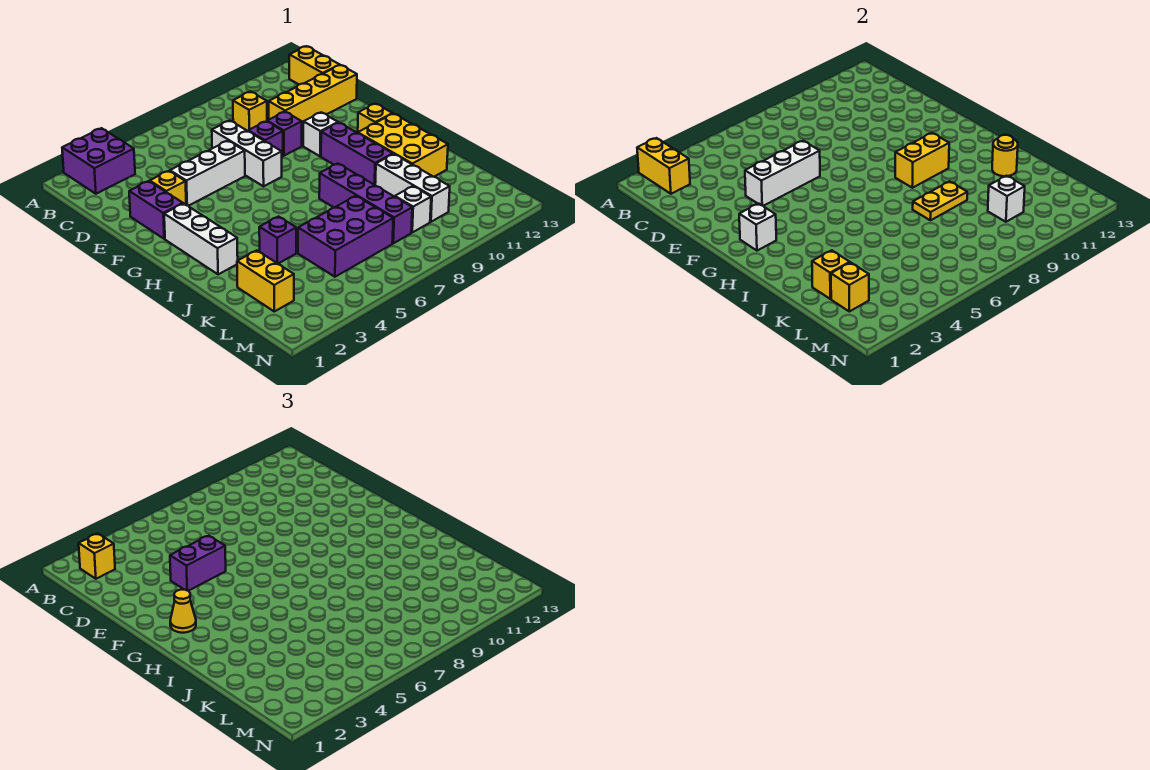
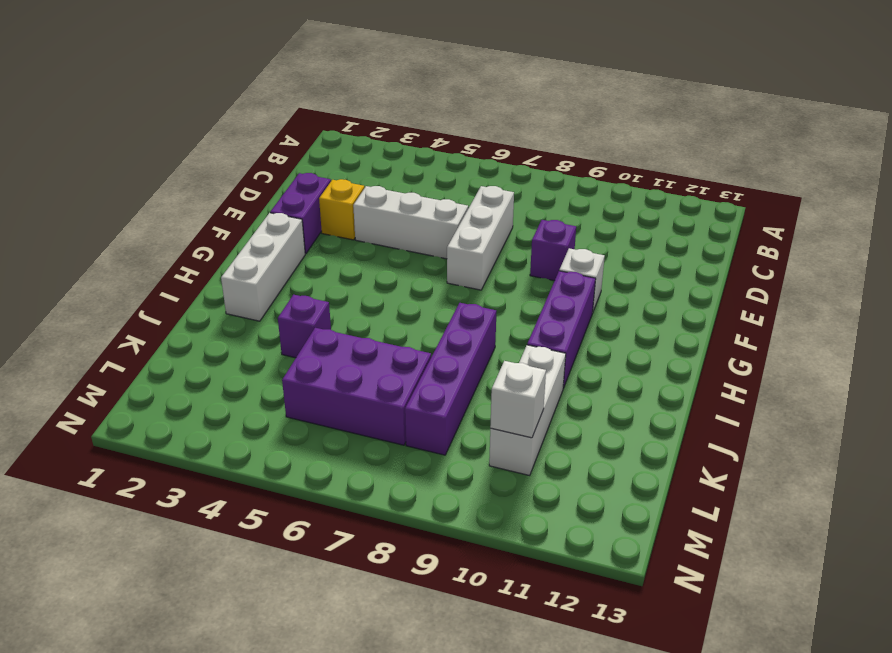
none -> purple 2x2 brick [62,128,135,194]
none -> yellow 1x2 brick [289,46,339,84]
none -> yellow 1x1 brick [233,92,267,131]
none -> yellow 1x4 brick [269,65,357,127]

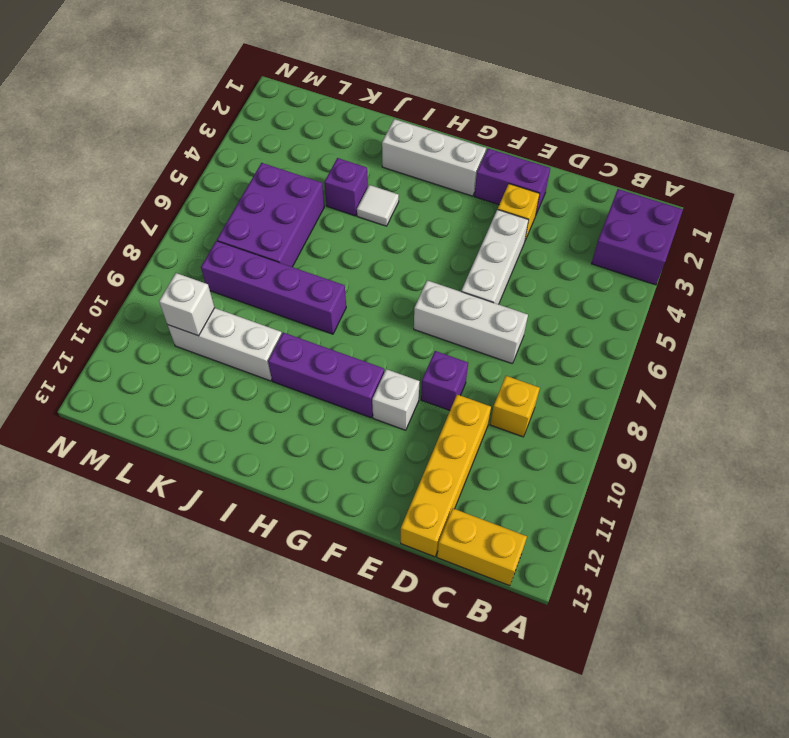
white 1x1 tile [357,185,399,226] -> none
none -> purple 1x1 brick [248,121,283,157]
none -> yellow 1x1 brick [358,104,393,132]
none -> yellow 2x3 brick [358,114,448,177]
none -> yellow 1x2 brick [237,250,294,311]

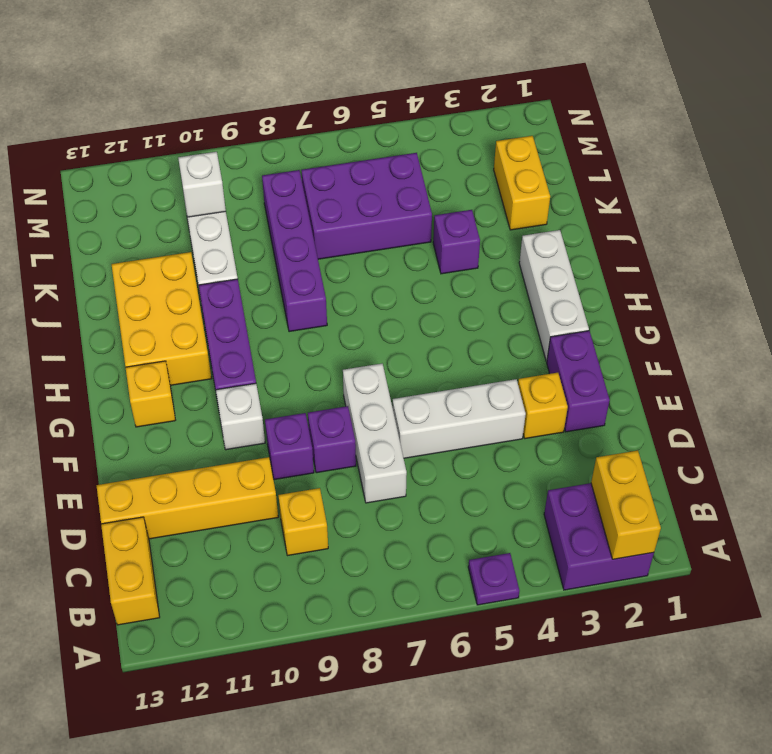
purple 1x1 plate [468,553,519,605] -> none
none -> white 1x1 brick [395,186,431,232]
none -> white 1x3 brick [745,141,820,206]
none -> white 1x1 brick [739,204,776,251]
none -> yellow 1x2 brick [895,133,949,188]

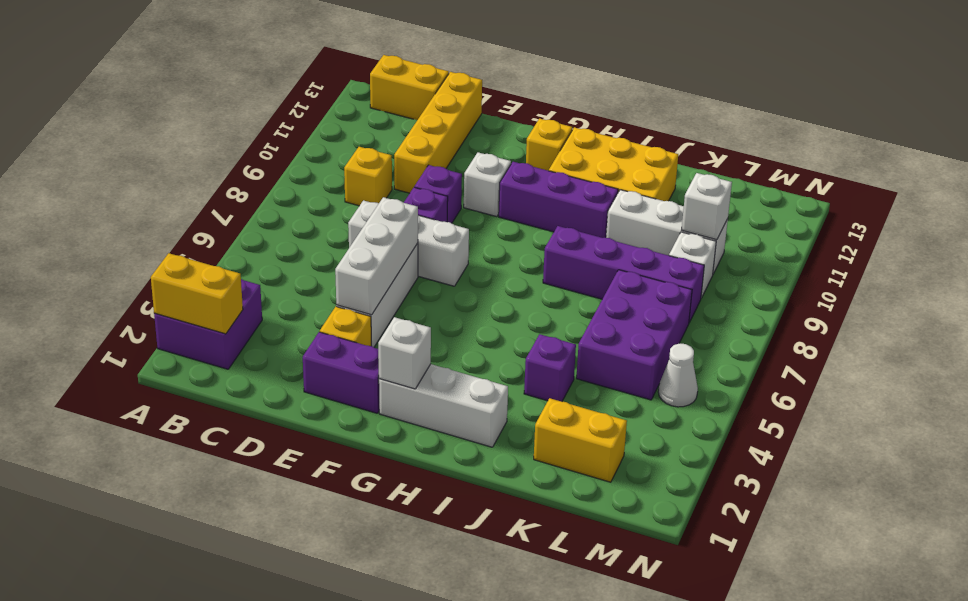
white 1x1 cone [658,343,698,407] -> none
none -> yellow 1x2 brick [895,133,949,188]
none -> yellow 1x2 plate [913,181,967,220]
none -> yellow 1x1 round brick [992,135,1018,176]
none -> yellow 1x1 brick [812,250,850,299]

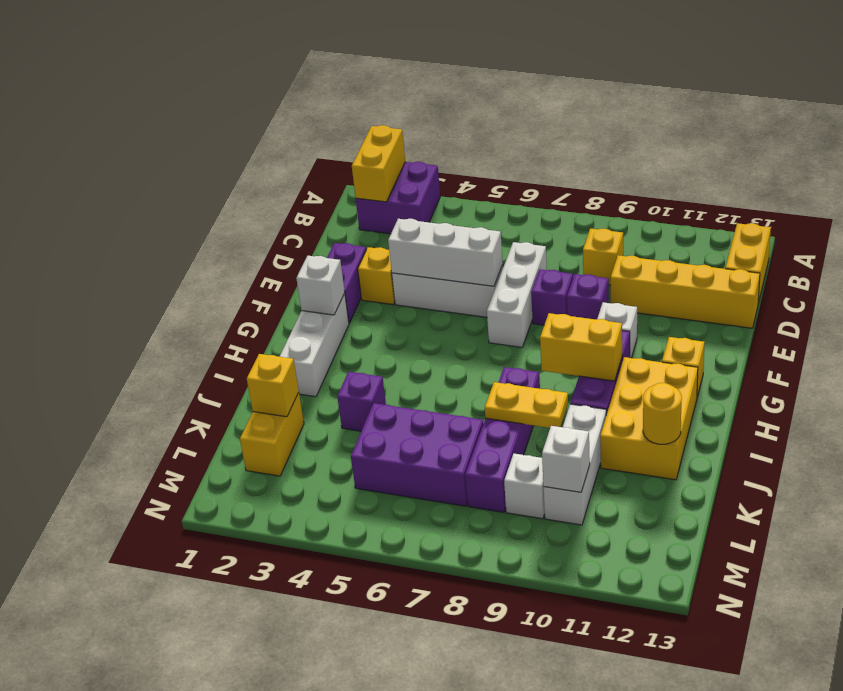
none -> yellow 1x1 brick [831,262,869,311]
none -> yellow 1x1 brick [79,534,115,579]
none -> purple 1x2 brick [170,536,226,591]
none -> yellow 1x1 cone [170,590,196,633]

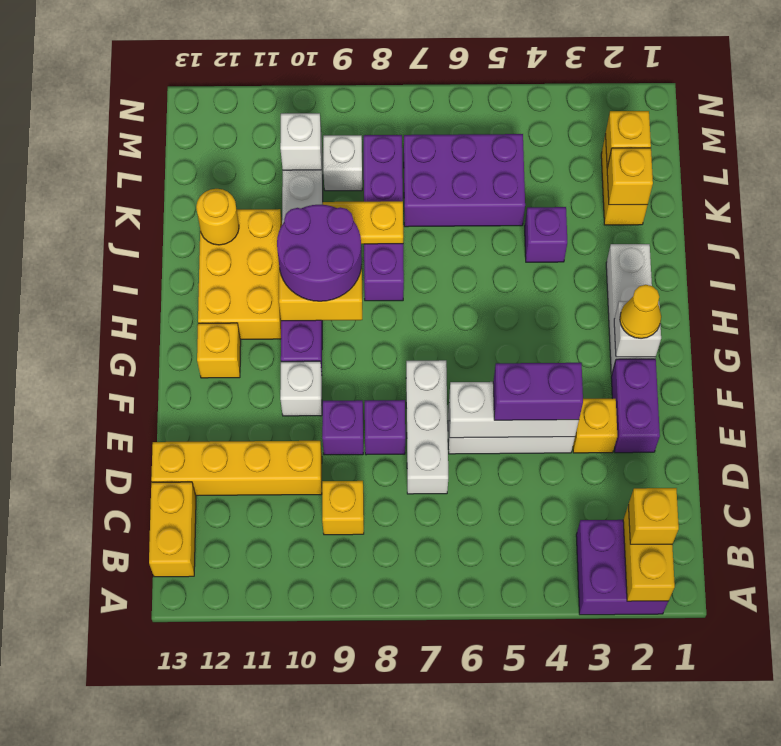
purple 2x2 round brick [277,205,362,301] -> none

